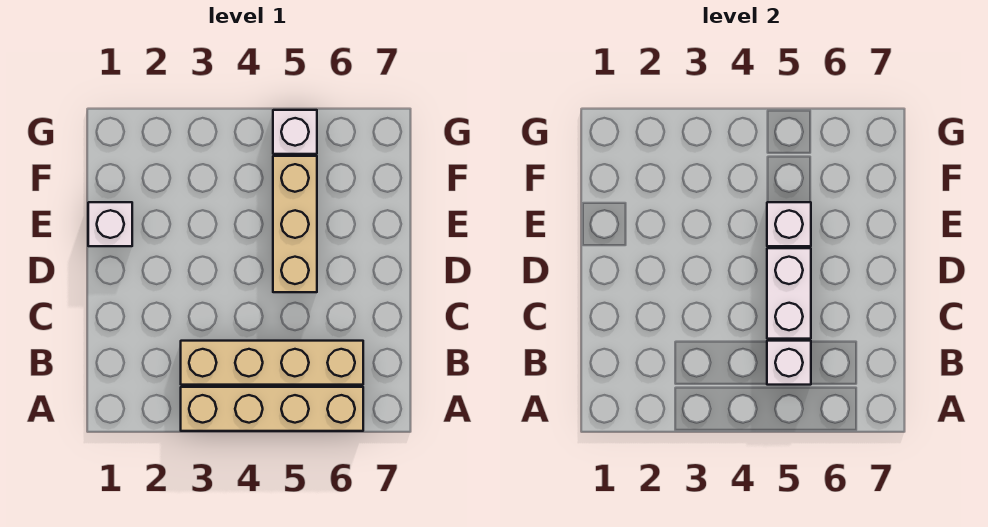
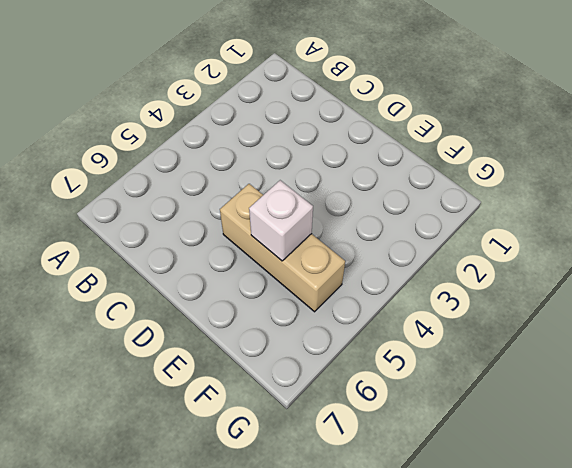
none -> tan 1x4 brick [181,387,363,431]
none -> tan 1x4 brick [181,341,363,385]

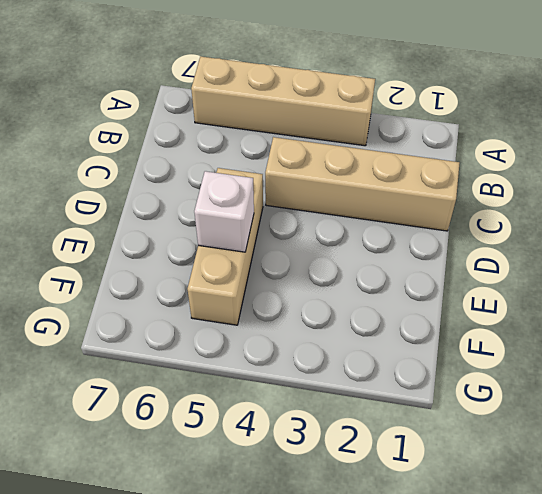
tan 1x4 brick [265,137,460,231] -> tan 1x4 brick moved to [181,341,363,385]
none -> white 1x1 brick [88,202,132,246]
none -> white 1x1 brick [273,110,317,154]

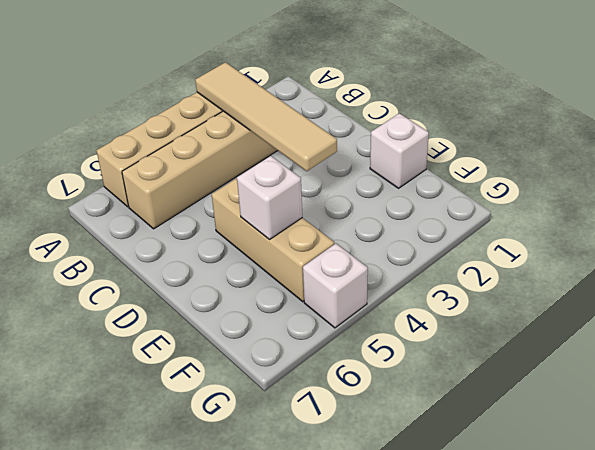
tan 1x4 tile [195,62,337,171] -> none
none -> white 1x1 brick [767,341,811,385]
none -> white 1x2 brick [767,248,811,339]

